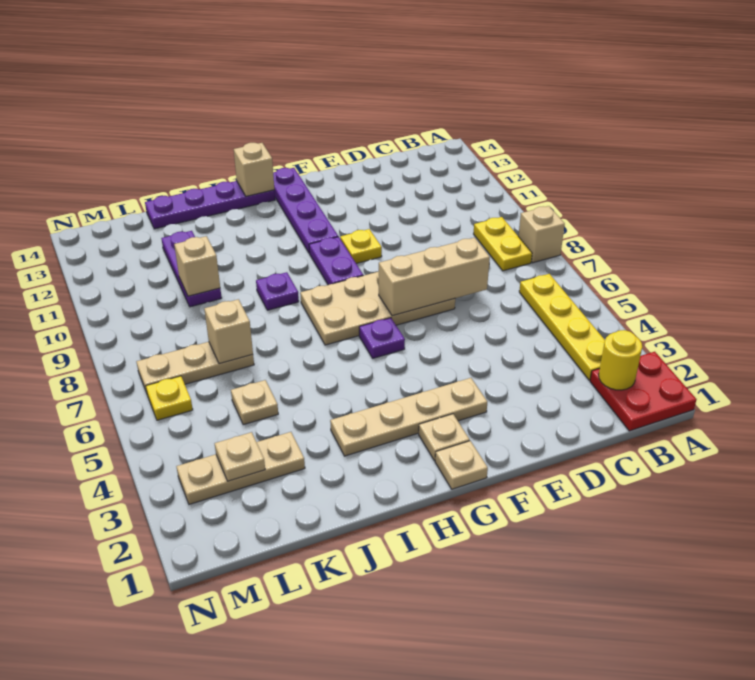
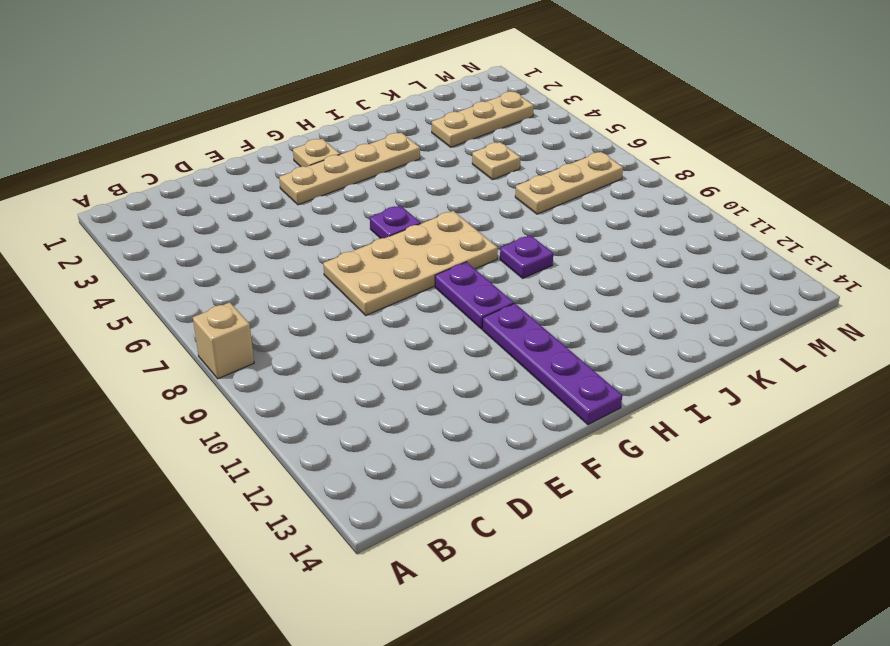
none -> red 2x2 plate [590,352,697,431]
none -> yellow 1x4 plate [519,274,605,380]
none -> yellow 1x2 plate [474,217,532,271]

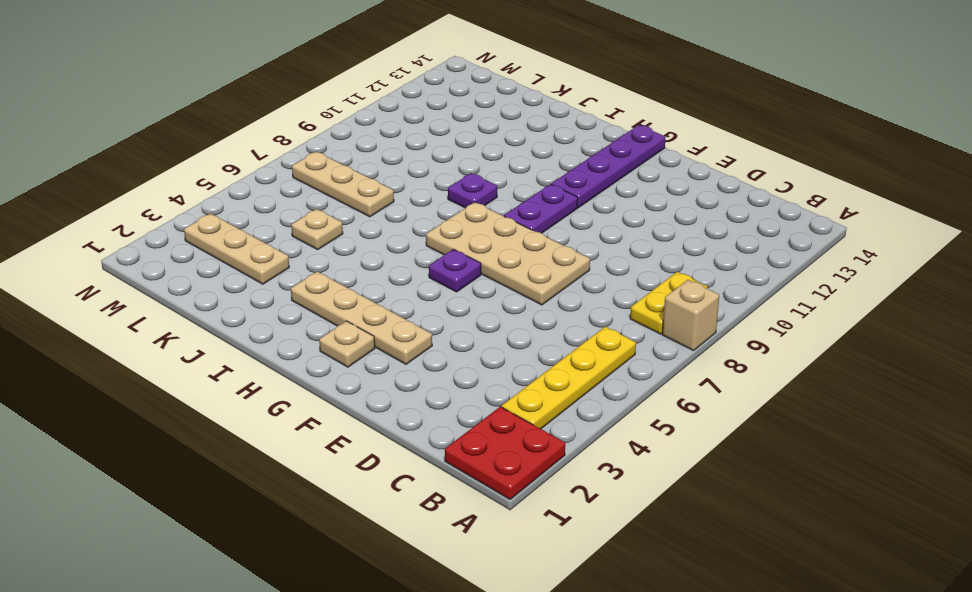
none -> yellow 1x1 plate [340,229,382,264]
none -> tan 1x1 plate [435,441,488,489]
none -> purple 1x4 plate [145,181,275,229]

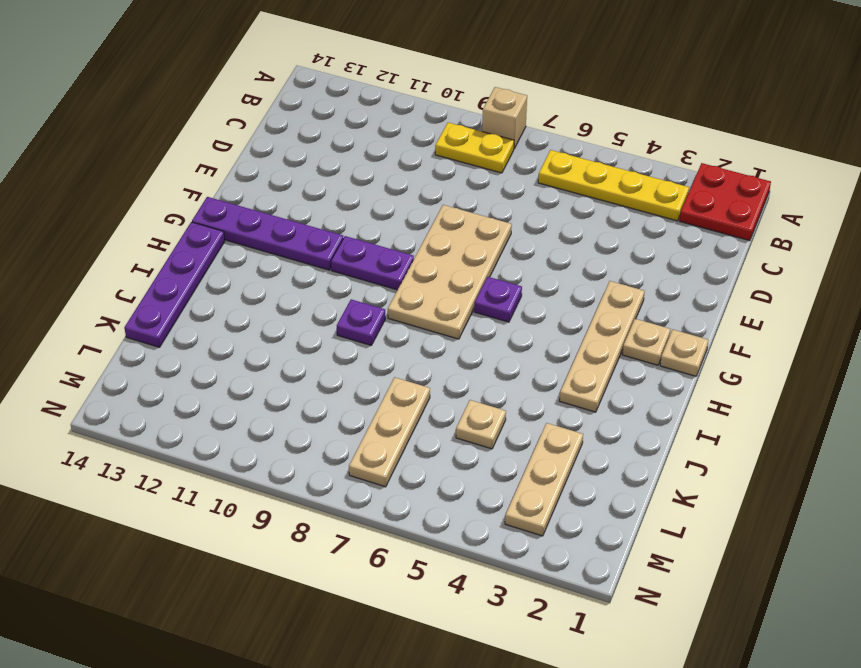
none -> yellow 1x1 plate [340,229,382,264]
none -> purple 1x3 plate [161,231,222,307]
none -> yellow 1x1 plate [146,376,193,420]

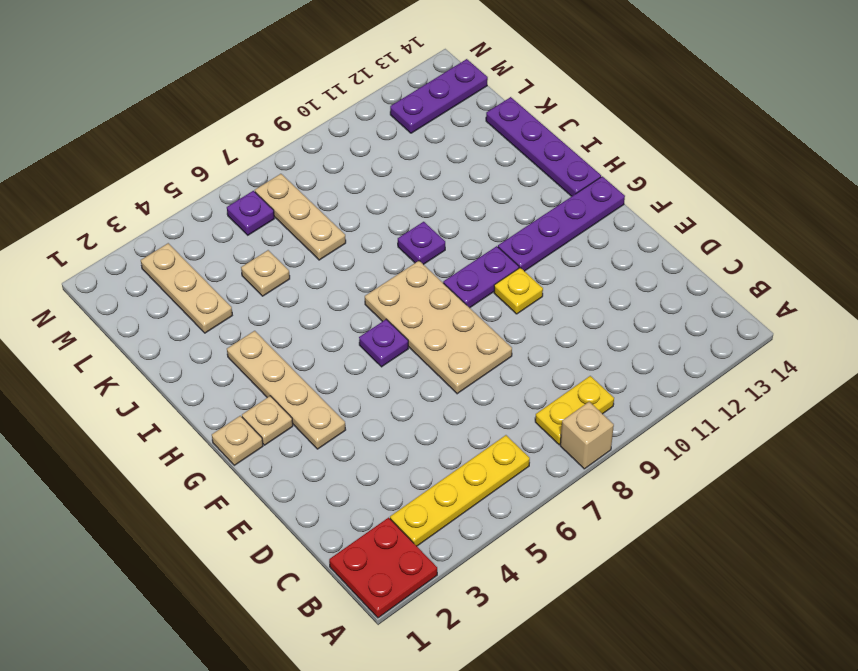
purple 1x1 plate [227,191,274,235] -> yellow 1x1 plate [146,376,193,420]
purple 1x3 plate [390,59,488,133] -> purple 1x3 plate moved to [161,231,222,307]
none -> yellow 1x1 round brick [599,330,642,390]
none -> tan 1x3 brick [379,238,490,316]
none -> tan 1x1 brick [234,143,274,196]

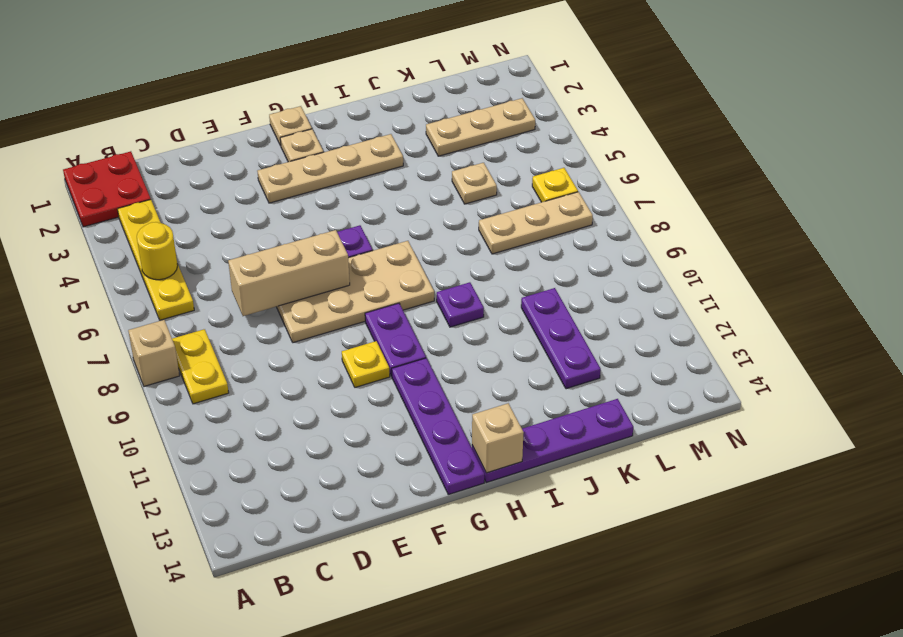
yellow 1x1 round brick [137,222,178,280] -> yellow 1x1 round brick moved to [599,330,642,390]
none -> tan 1x1 brick [204,299,253,364]
none -> tan 1x1 brick [174,236,220,296]
none -> tan 1x1 plate [215,432,265,481]

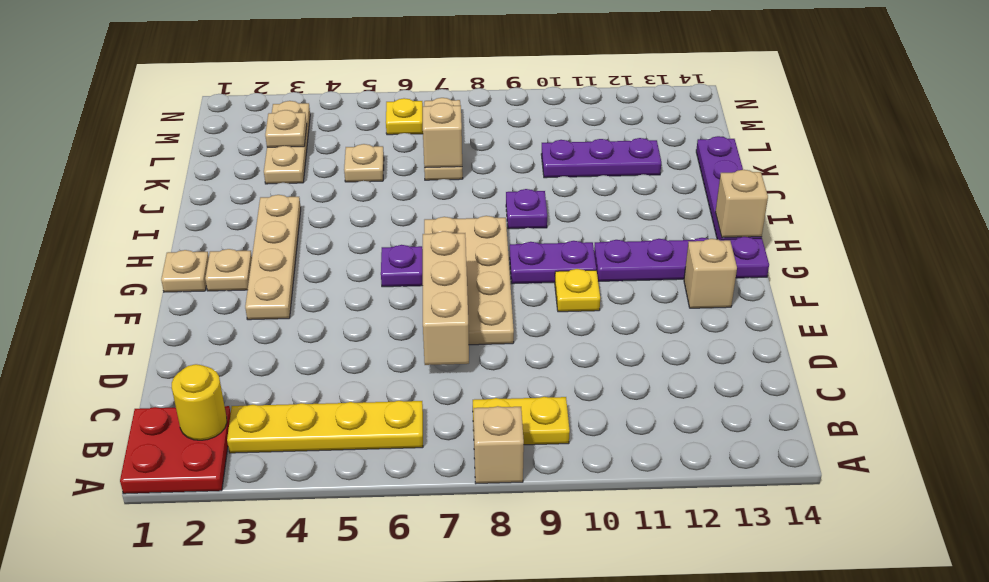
tan 1x1 brick [684,239,737,308] -> tan 1x1 brick moved to [174,236,220,296]

